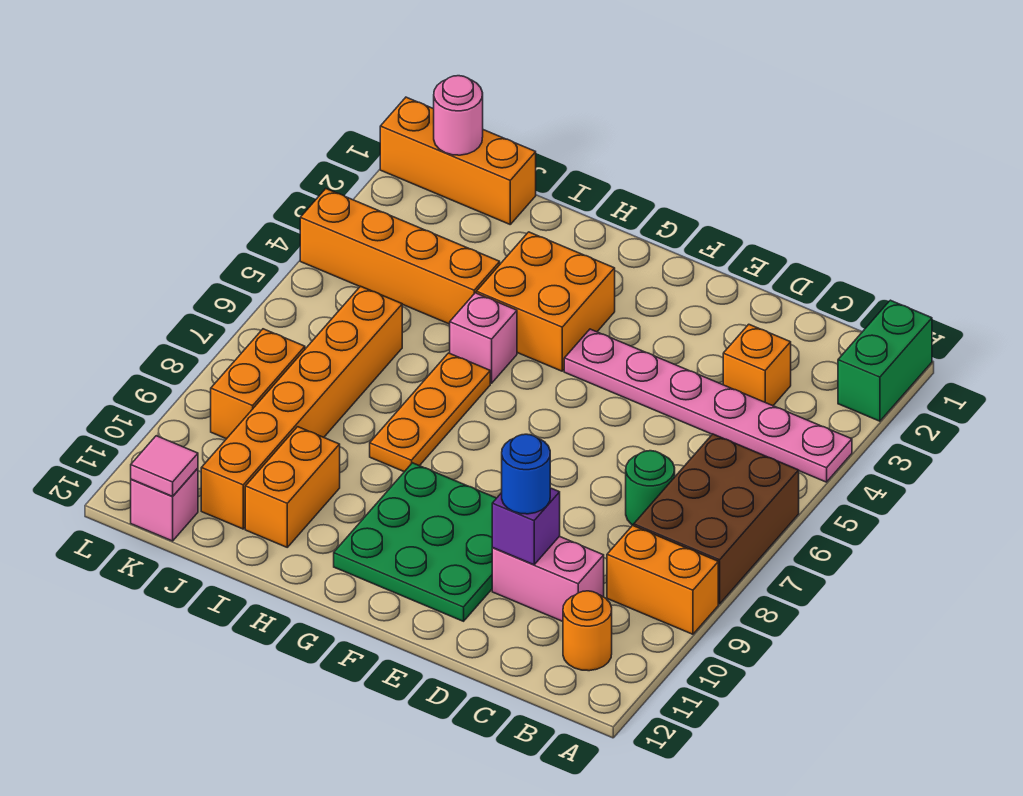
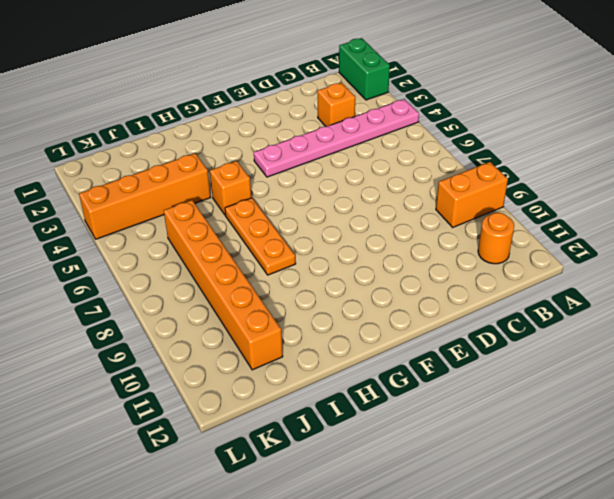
orange 1x1 brick [210,161,251,216] -> pink 1x1 brick [450,293,517,383]
none -> brown 2x3 brick [634,434,799,604]
none -> green 1x1 round brick [626,451,675,526]
none -> pink 1x2 brick [492,536,604,621]

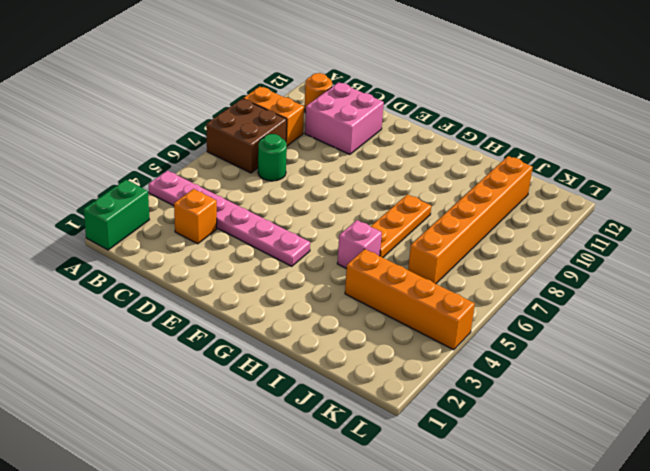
brown 2x2 brick [206,99,287,173] -> brown 2x3 brick [634,434,799,604]
pink 2x2 brick [305,82,384,154] -> pink 1x2 brick [492,536,604,621]
none -> green 3x3 plate [334,463,496,621]
none -> orange 2x2 brick [476,232,615,371]
none -> orange 1x2 brick [245,427,340,547]

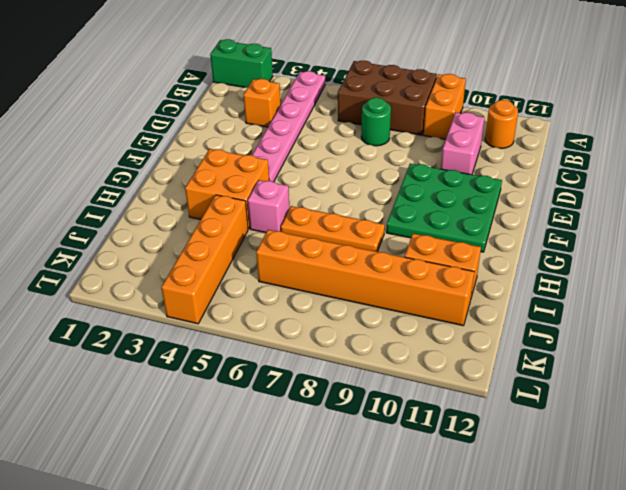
none -> orange 1x3 brick [380,97,536,224]
none -> orange 1x2 brick [211,329,305,439]
none -> pink 1x1 brick [131,468,198,541]

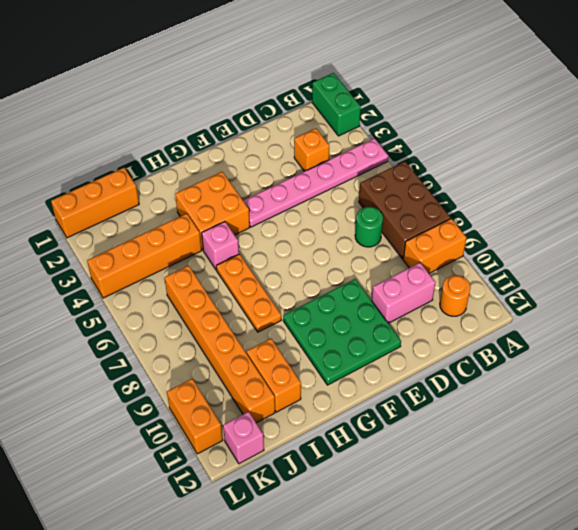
orange 1x2 brick [167,379,223,454] -> orange 1x2 brick moved to [211,329,305,439]
none -> purple 1x1 brick [492,488,560,565]
none -> pink 1x1 round brick [434,76,483,155]
none -> pink 1x1 tile [131,436,198,496]

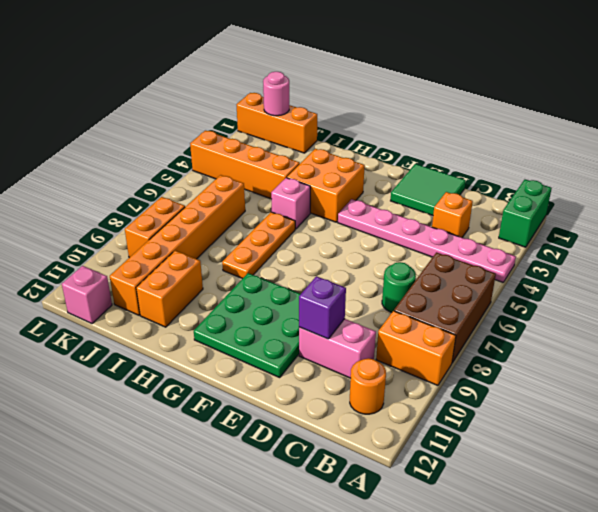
green 2x2 tile [391,164,466,215] -> none
none -> pink 1x1 tile [131,436,198,496]
none -> blue 1x1 round brick [502,434,550,514]

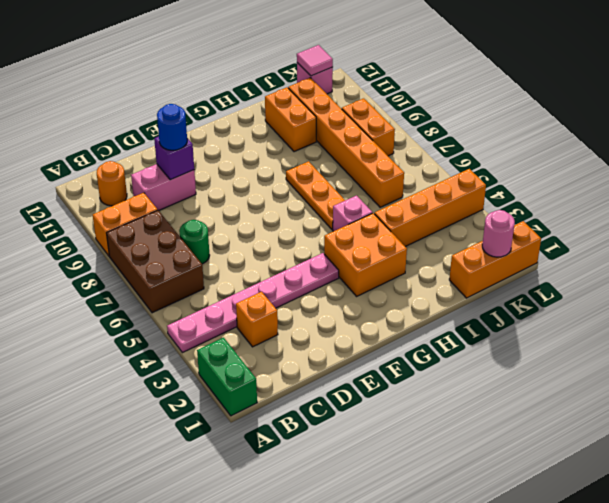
none -> green 3x3 plate [334,463,496,621]

